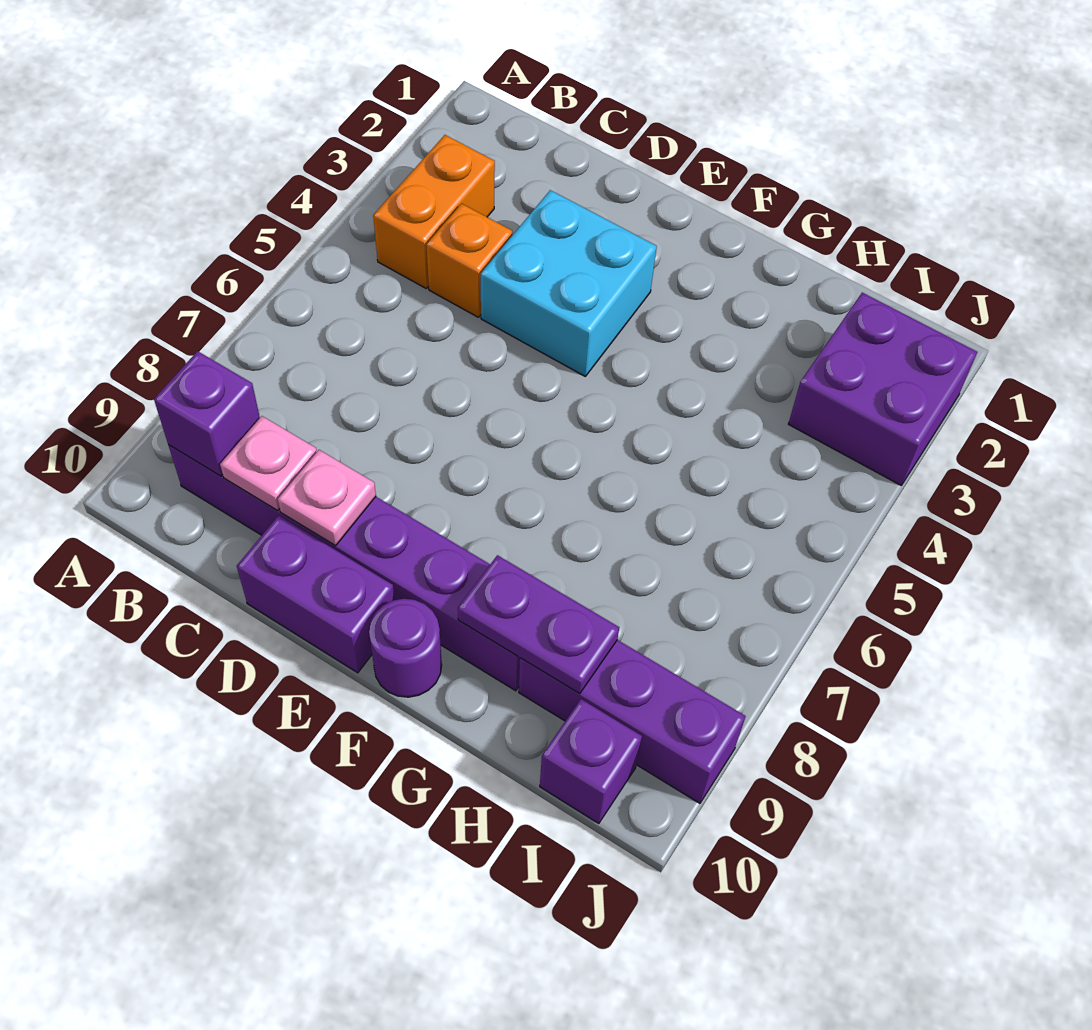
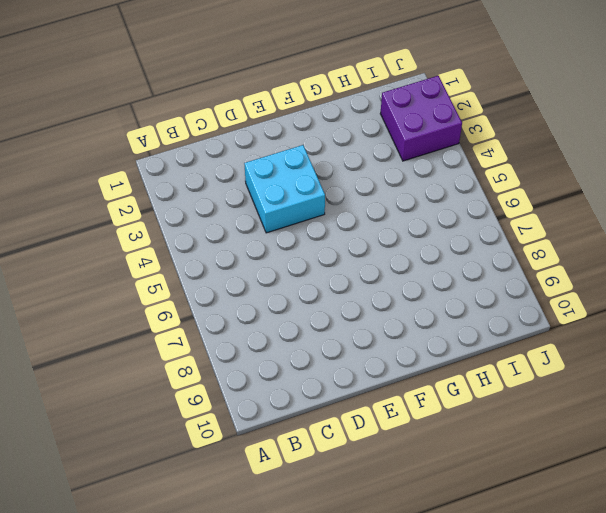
none -> orange 1x2 brick [373,135,495,288]
none -> purple 1x6 brick [168,445,520,691]
none -> orange 1x1 brick [426,204,512,317]

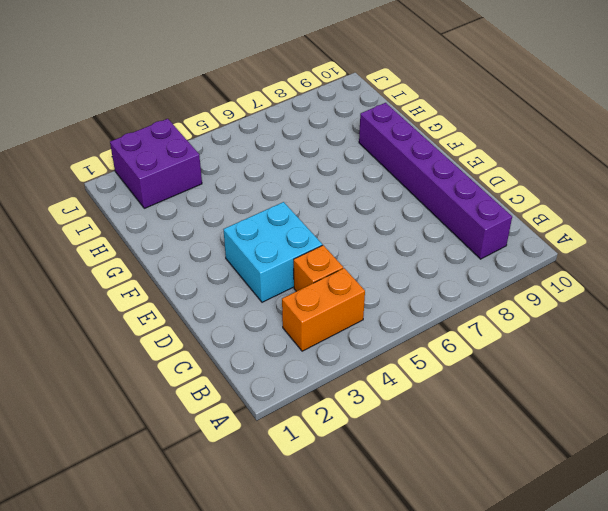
none -> purple 1x2 brick [237,516,395,673]
none -> purple 1x1 round brick [369,599,442,697]
none -> purple 1x3 brick [519,640,746,803]

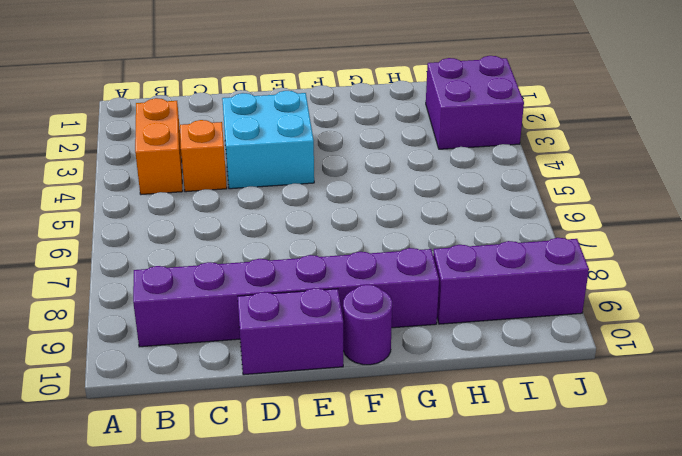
none -> purple 1x1 brick [540,699,642,824]
none -> purple 1x1 brick [154,351,260,476]
none -> pink 1x1 plate [220,416,317,511]

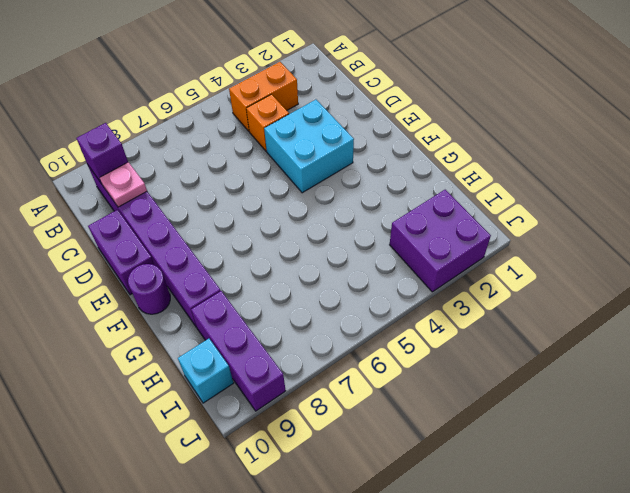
cyan 1x1 brick [178,339,233,403] -> purple 1x1 brick [540,699,642,824]
none -> pink 1x1 plate [278,450,376,546]
none -> purple 1x2 plate [458,555,619,694]

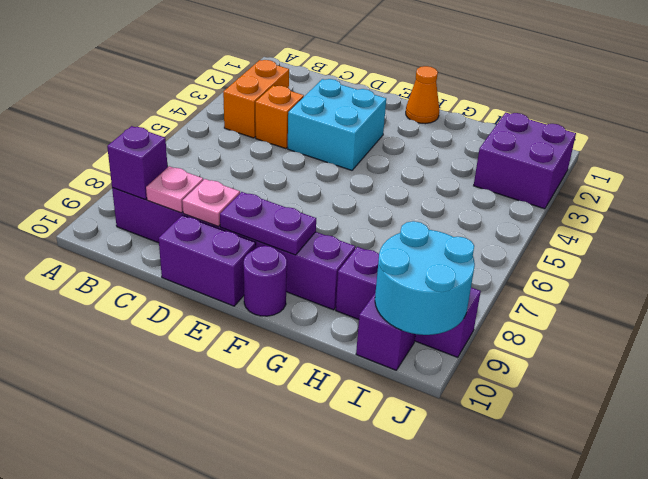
purple 1x2 plate [220,192,316,255] -> purple 1x2 plate moved to [458,555,619,694]
orange 1x1 cone [406,66,439,124] -> none
cyan 2x2 round brick [375,221,475,335] -> none

